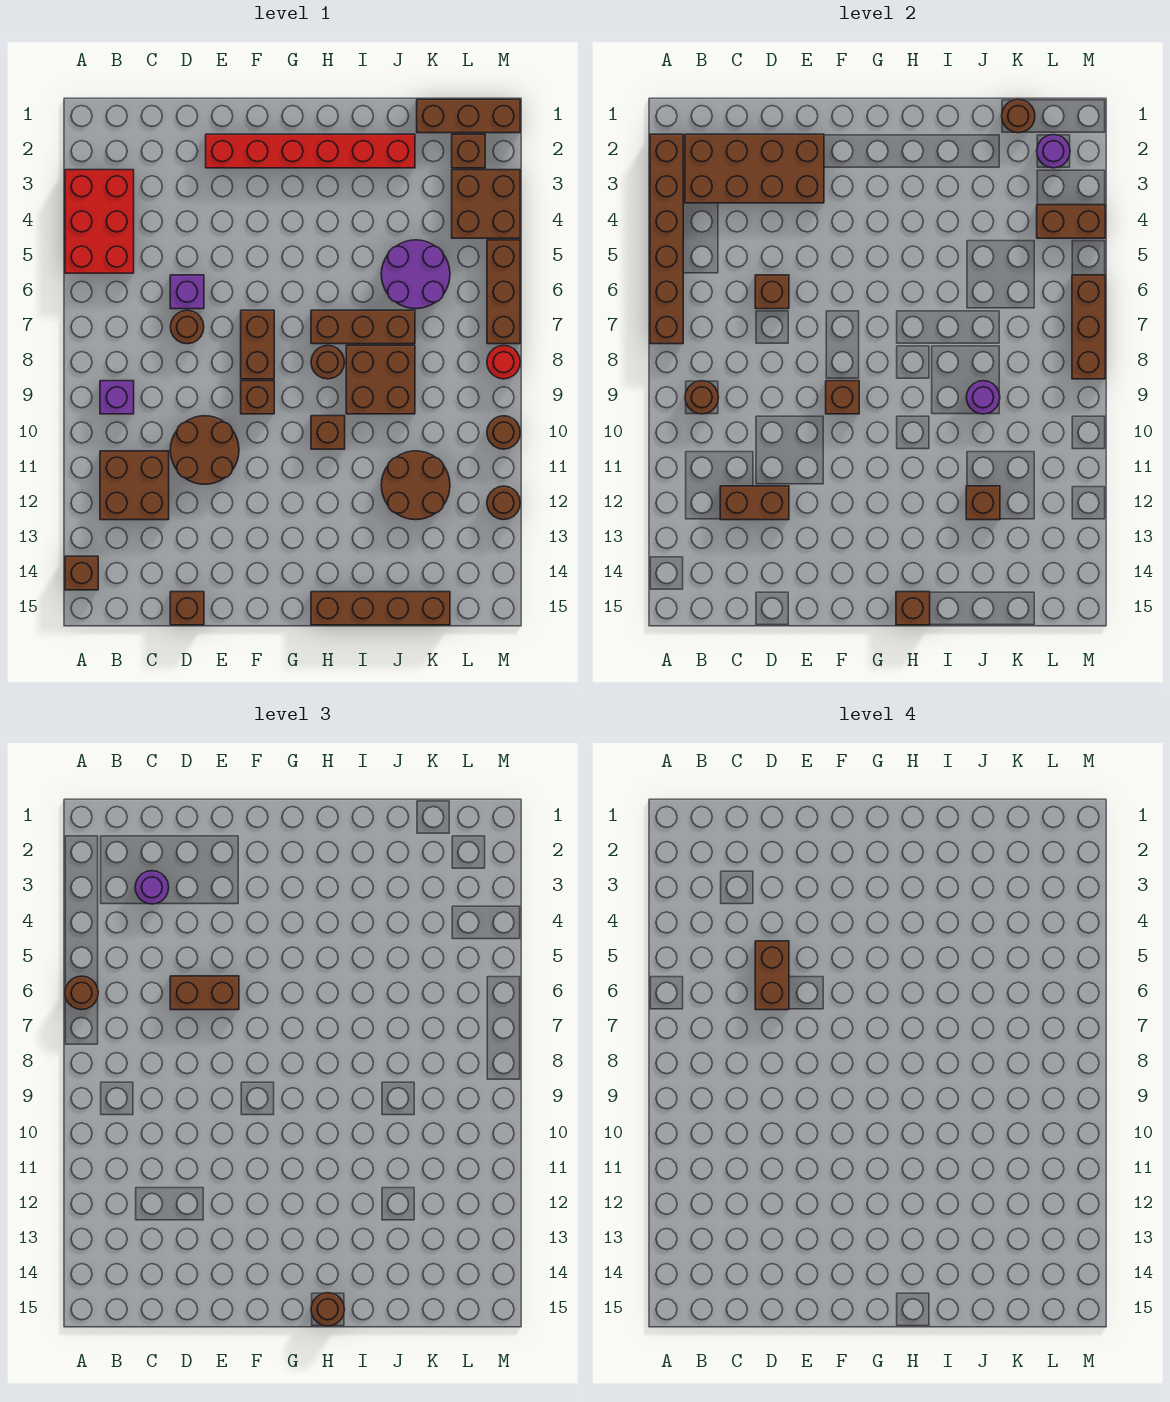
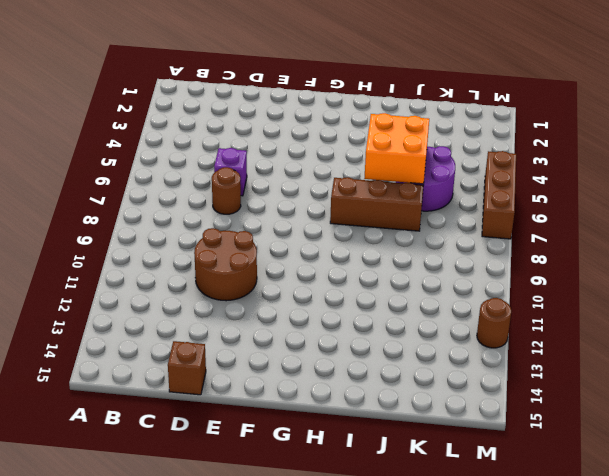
orange 2x2 brick [364,113,429,184] -> none
none -> red 2x3 brick [65,170,134,273]
none -> brown 1x1 brick [65,556,98,590]
none -> purple 1x1 brick [100,381,134,414]
none -> brown 2x2 brick [100,451,169,520]

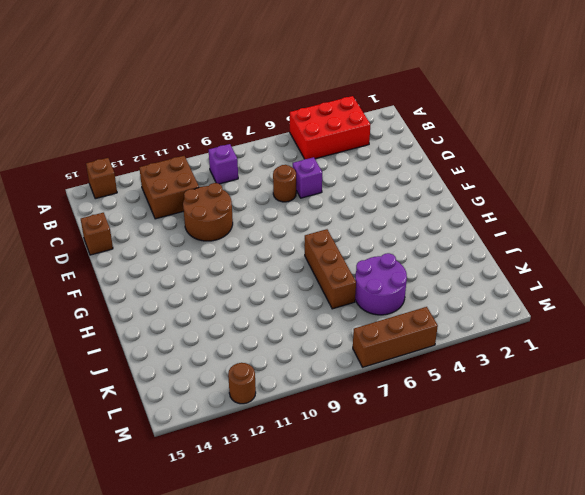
none -> red 1x6 brick [206,134,415,168]
none -> brown 1x2 brick [241,310,274,379]
none -> brown 1x1 brick [241,381,274,414]
none -> brown 1x1 round brick [311,346,344,379]

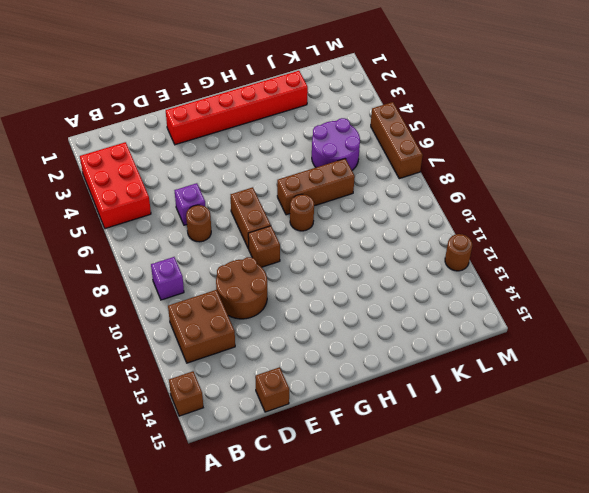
none -> brown 1x1 brick [311,416,345,449]
none -> brown 1x4 brick [311,592,450,625]
none -> brown 2x2 brick [346,345,415,414]
none -> brown 2x2 round brick [381,451,450,520]

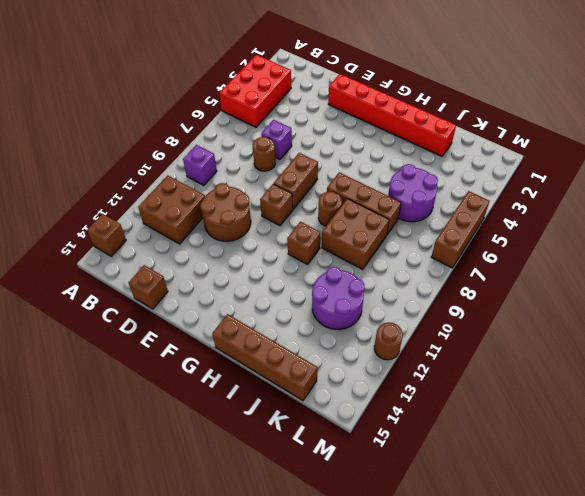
purple 2x2 round brick [312,267,364,329] -> brown 2x2 round brick [381,451,450,520]
none -> brown 1x3 brick [417,99,520,133]
none -> brown 1x1 brick [452,134,485,168]
none -> brown 2x2 brick [452,170,520,238]
none -> red 1x1 round brick [487,346,520,379]

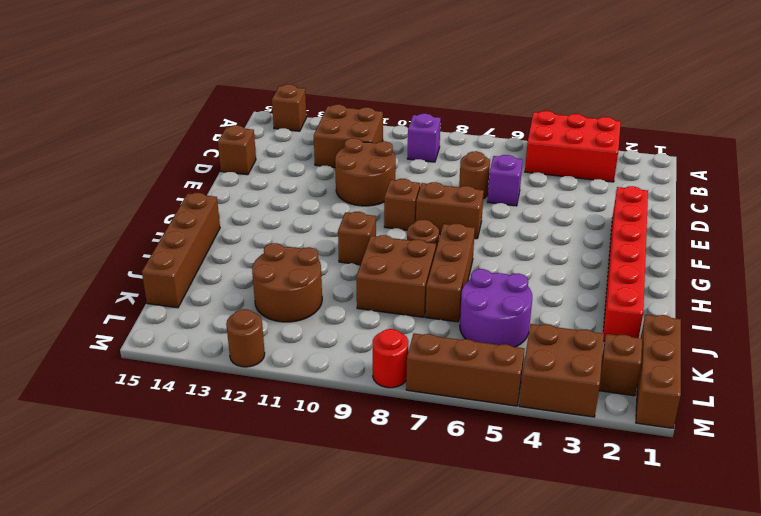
none -> brown 1x1 round brick [487,416,520,449]
none -> brown 1x6 brick [650,134,683,344]
none -> brown 2x4 brick [685,134,824,203]
none -> brown 1x1 round brick [685,381,719,414]

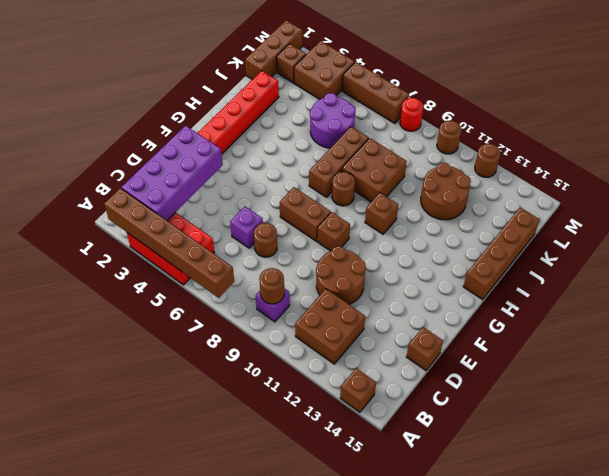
purple 2x4 brick [121,126,223,220] -> brown 2x4 brick [685,134,824,203]
none -> brown 1x2 brick [720,486,789,520]
none -> brown 1x1 brick [755,275,789,309]
none -> brown 1x1 brick [826,381,859,414]
none -> brown 1x1 brick [896,592,930,625]

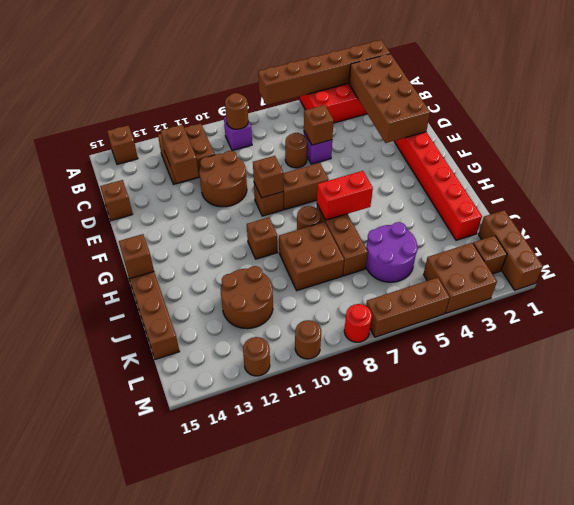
red 1x2 brick [317,171,373,220] -> none
none -> purple 1x1 round brick [966,381,1000,414]
none -> brown 1x1 brick [966,486,1000,520]
none -> brown 1x1 round brick [1002,99,1035,133]
none -> purple 1x1 round brick [1037,135,1070,168]

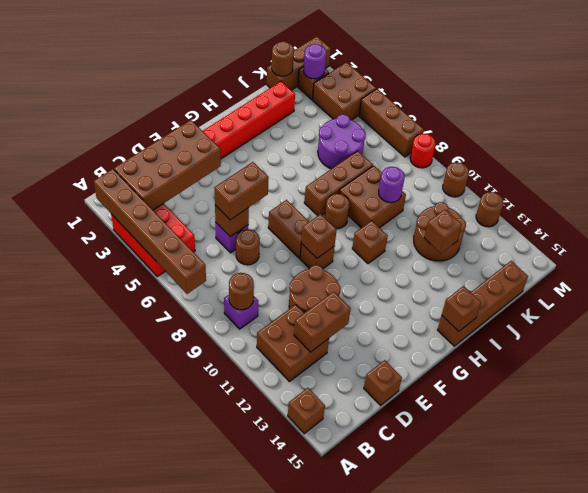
none -> brown 1x2 brick [1037,205,1105,238]
none -> brown 1x3 brick [1072,275,1105,379]
none -> brown 1x1 round brick [65,976,98,1010]
none -> purple 1x1 round brick [135,871,169,904]

